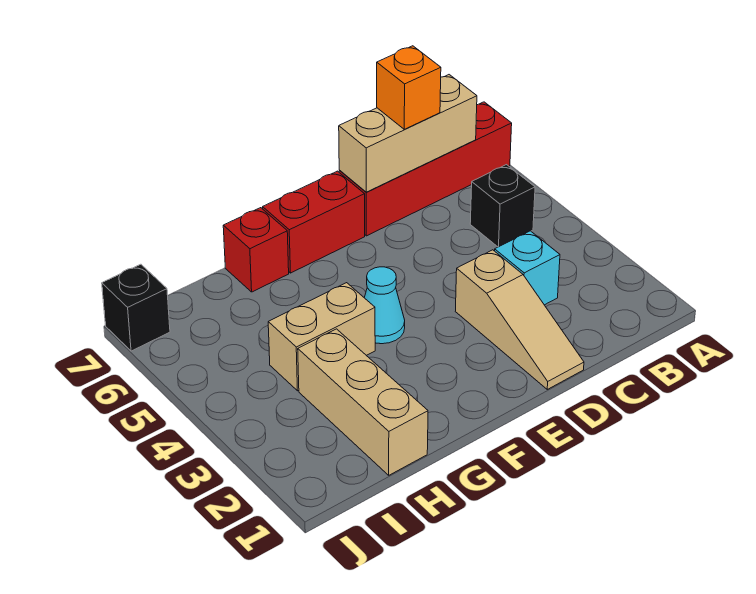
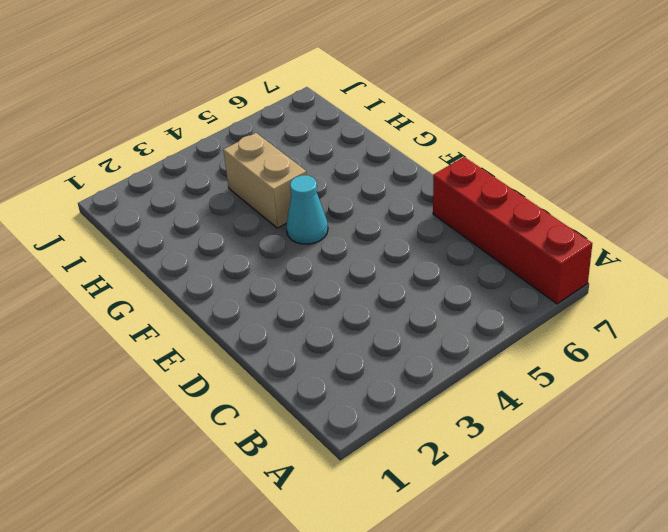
none -> black 1x1 brick [470,165,535,247]
none -> cyan 1x1 brick [495,231,560,305]
none -> tan 1x3 slope [455,250,584,389]

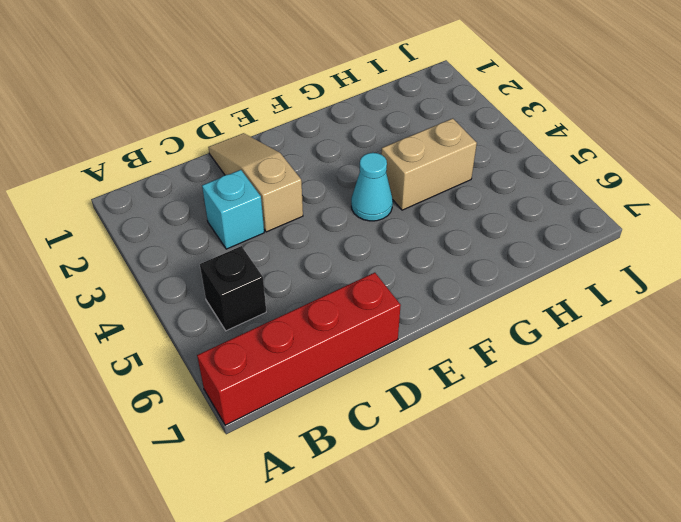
none -> red 1x2 brick [263,171,365,273]
none -> red 1x1 brick [223,208,289,292]
none -> tan 1x3 brick [298,329,428,475]

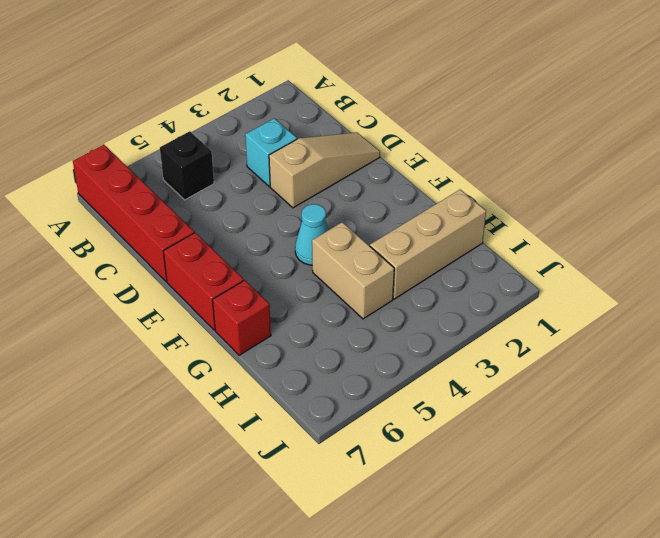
none -> black 1x1 brick [102,264,170,351]
none -> tan 1x3 brick [339,75,477,192]
none -> orange 1x1 brick [377,46,441,129]

